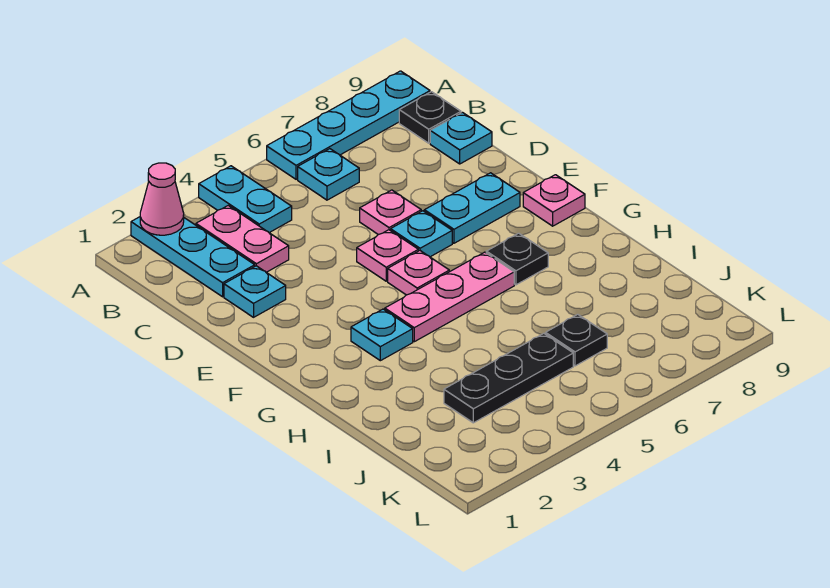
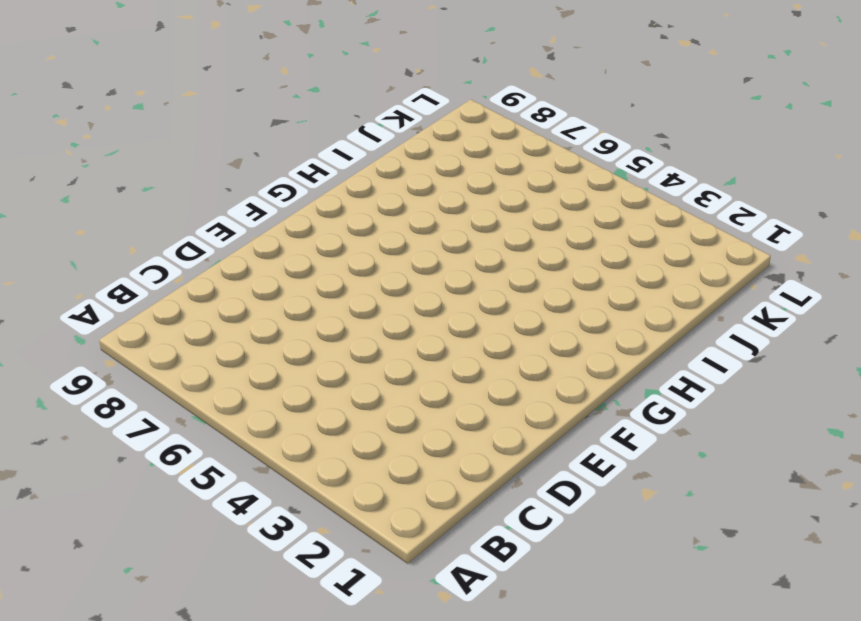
none -> cyan 1x3 plate [131,217,255,297]
none -> cyan 1x2 plate [199,166,292,233]
none -> cyan 1x4 plate [267,71,430,179]

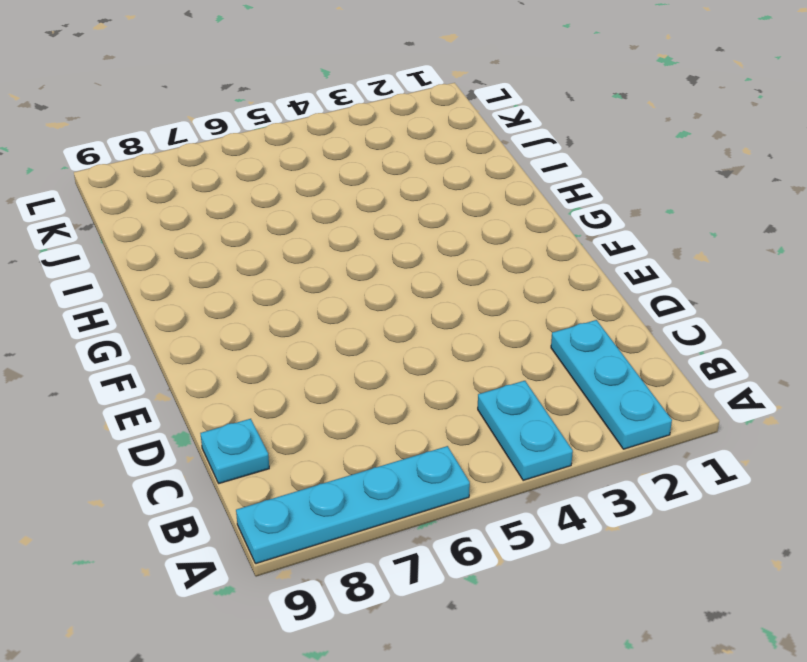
none -> pink 1x2 plate [196,206,289,272]
none -> cyan 1x1 plate [298,149,359,200]
none -> black 1x1 plate [399,92,461,143]

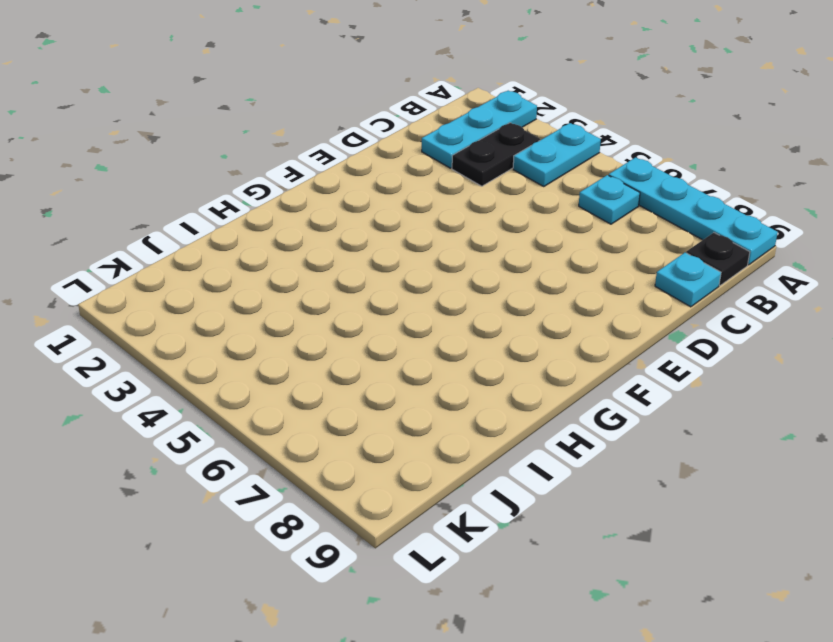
black 1x2 plate [452,123,540,186] -> pink 1x2 plate [196,206,289,272]
none -> cyan 1x1 plate [224,266,286,317]
none -> pink 1x1 plate [360,190,421,235]
none -> pink 1x1 plate [357,230,418,281]

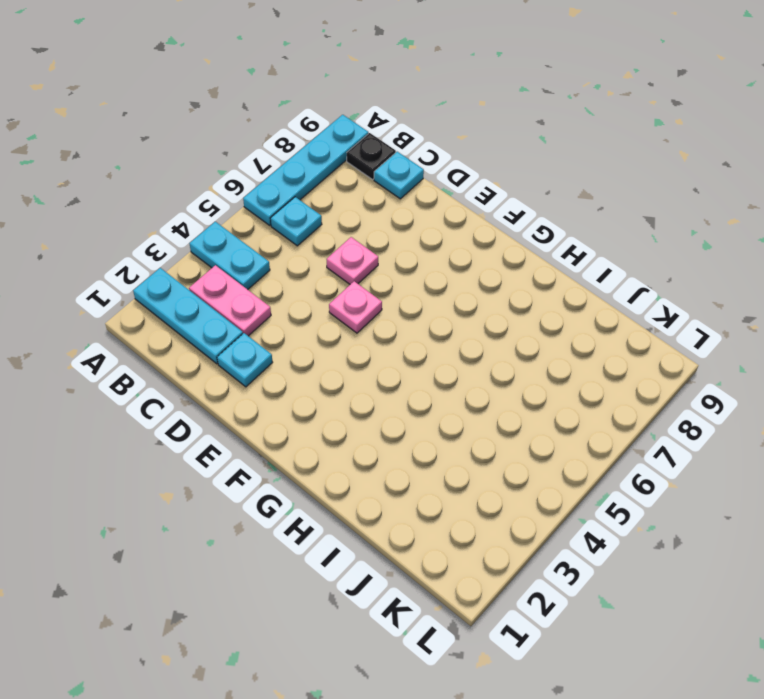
none -> cyan 1x1 plate [391,211,452,257]
none -> cyan 1x2 plate [424,173,520,243]
none -> pink 1x1 plate [388,251,449,295]

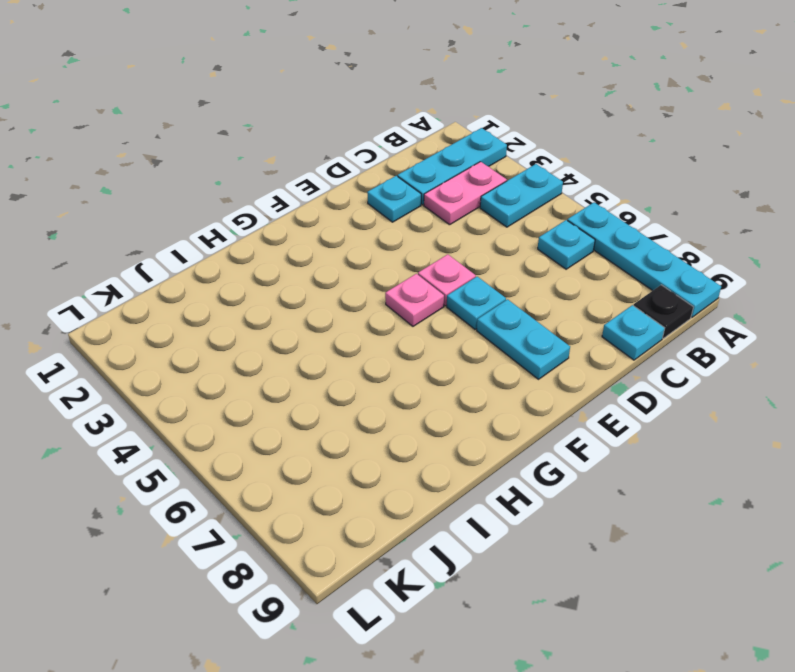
none -> pink 1x1 plate [360,190,421,235]
none -> pink 1x1 plate [523,175,585,226]
none -> cyan 1x1 plate [351,309,413,361]

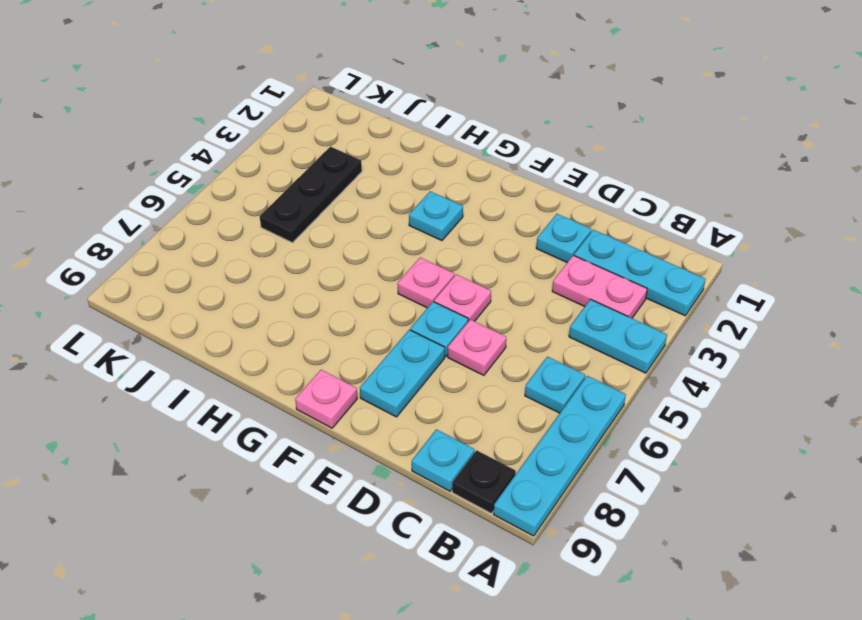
none -> pink 1x3 plate [385,252,514,342]
none -> black 1x1 plate [486,233,548,285]
none -> black 1x1 plate [546,314,607,366]

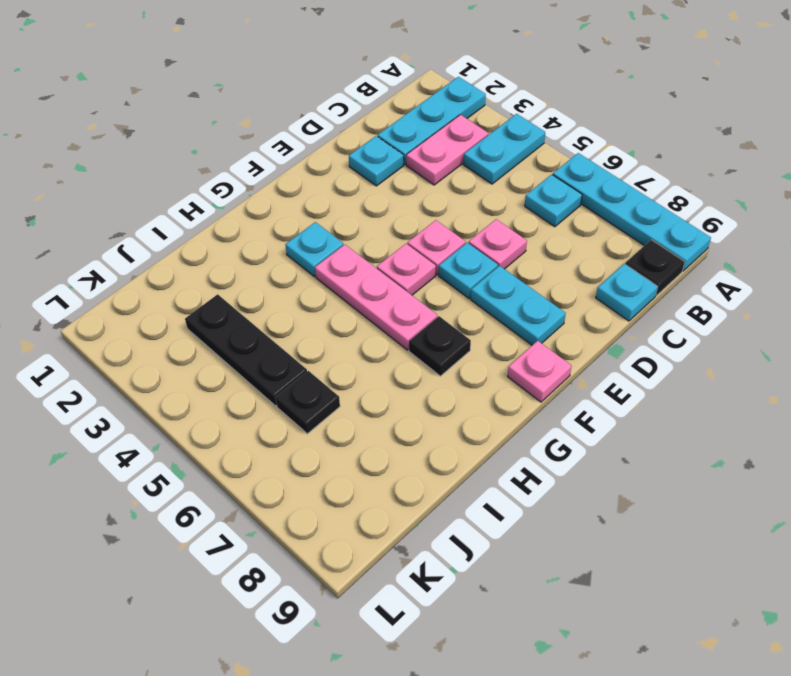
none -> pink 1x1 cone [140,163,184,235]

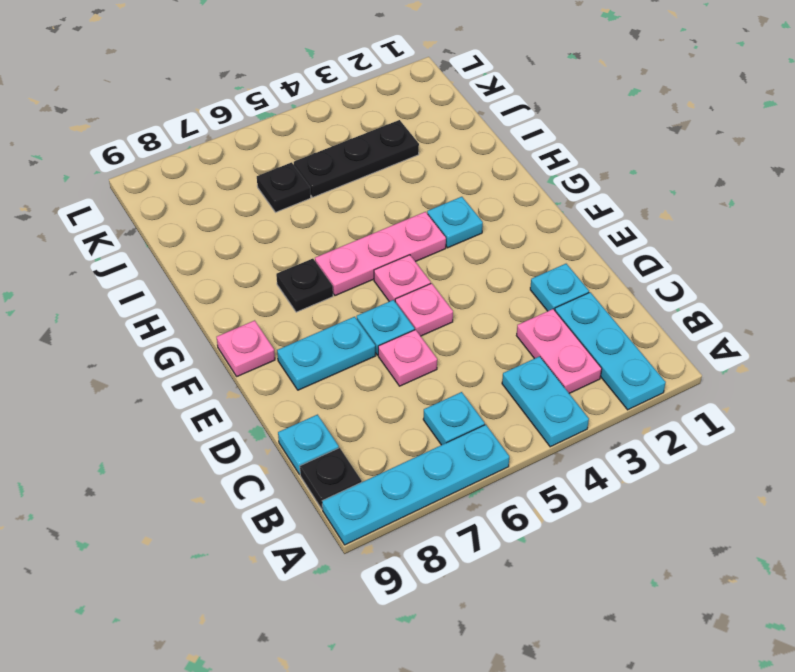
none -> pink 1x1 cone [140,163,184,235]

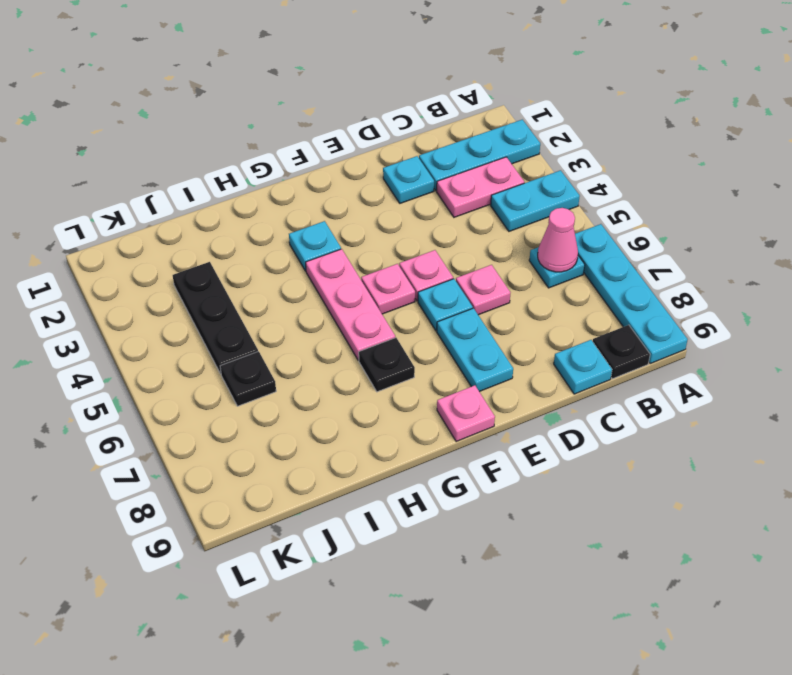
pink 1x1 cone [538,208,578,272] -> pink 1x1 cone moved to [140,163,184,235]

